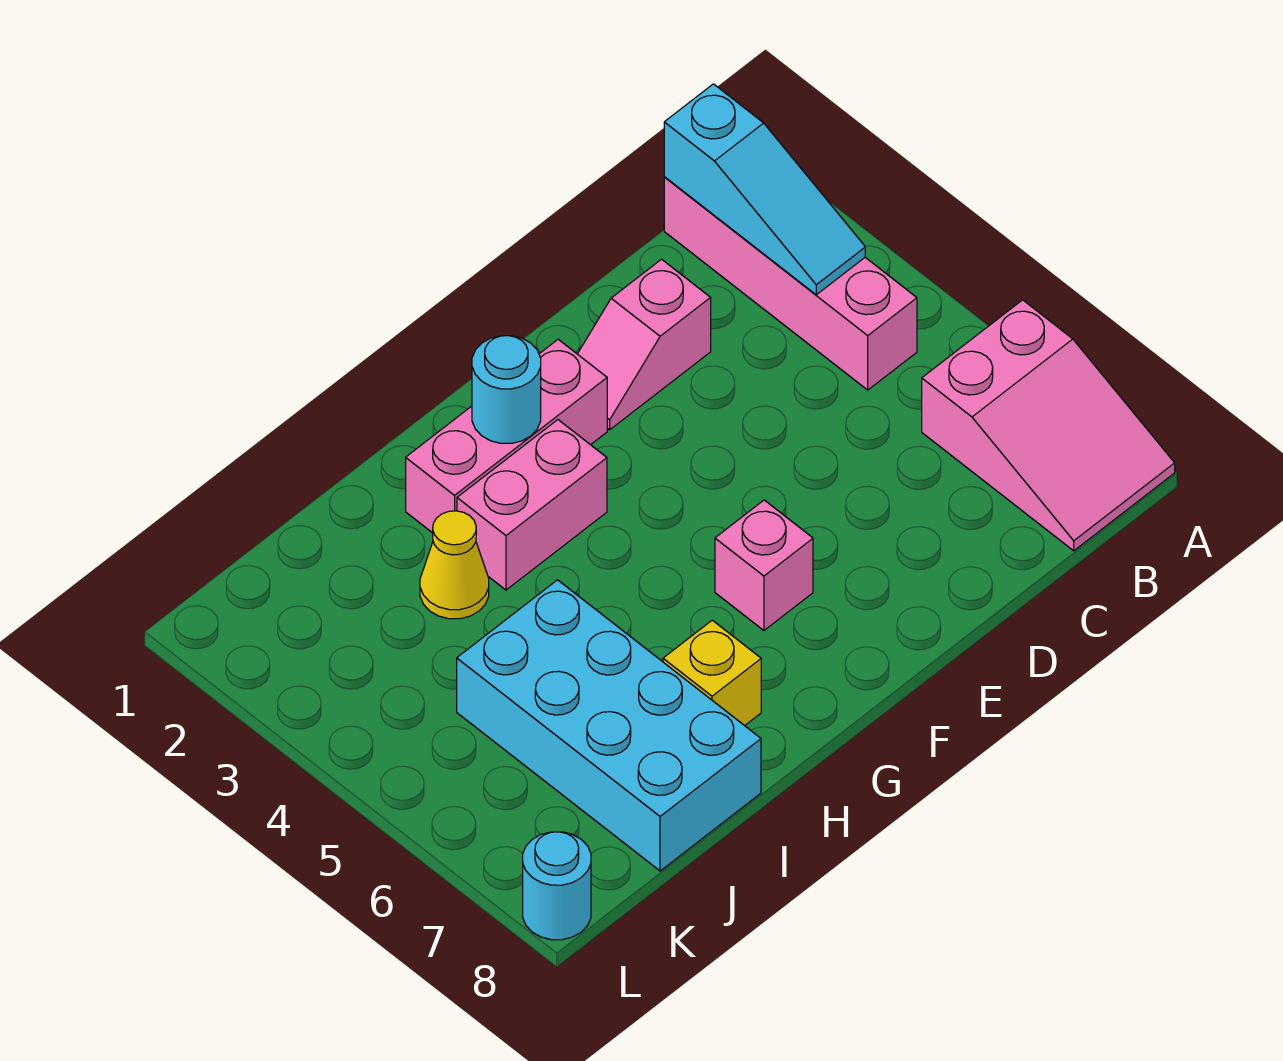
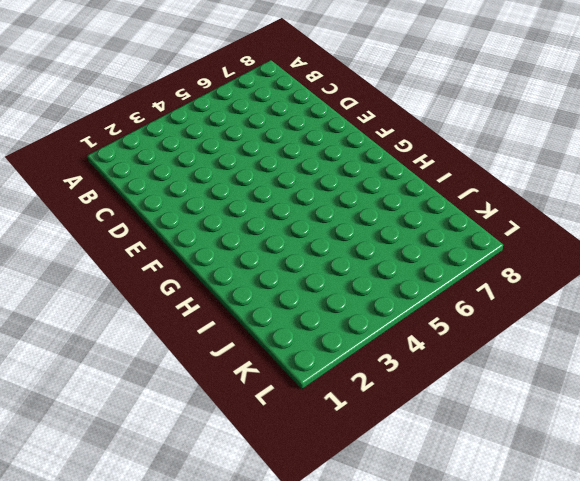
none -> pink 2x3 slope [922,300,1175,551]
none -> pink 1x4 brick [664,177,917,390]
none -> pink 1x2 slope [578,259,711,430]

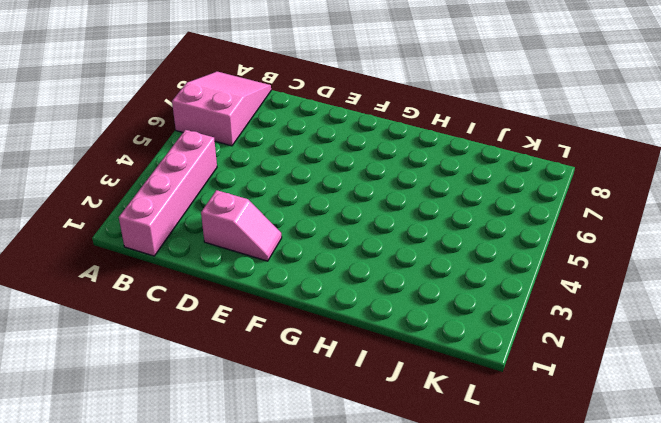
none -> pink 1x3 brick [406,339,607,533]
none -> pink 1x1 brick [715,500,813,630]
none -> pink 1x2 brick [457,420,607,590]

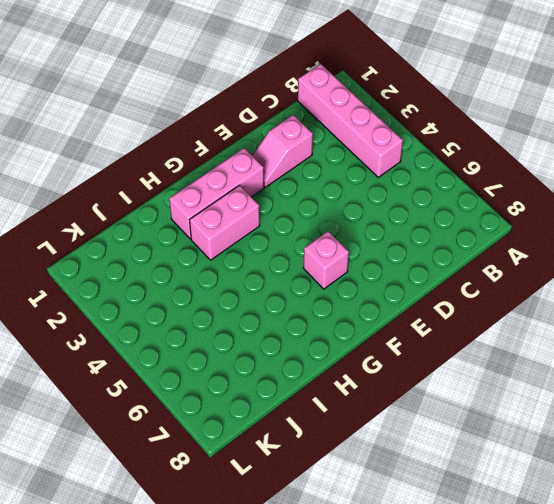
none -> pink 2x3 slope [922,300,1175,551]
none -> yellow 1x1 brick [663,620,761,726]
none -> yellow 1x1 cone [420,511,489,619]

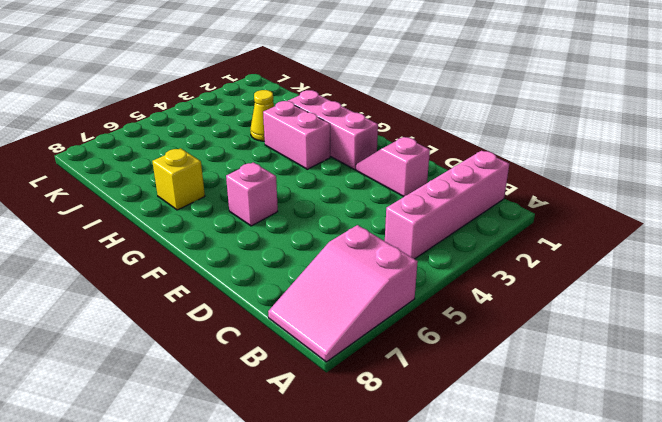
none -> cyan 2x4 brick [457,580,761,871]
none -> cyan 1x1 round brick [523,832,591,940]
none -> cyan 1x3 slope [664,84,865,295]

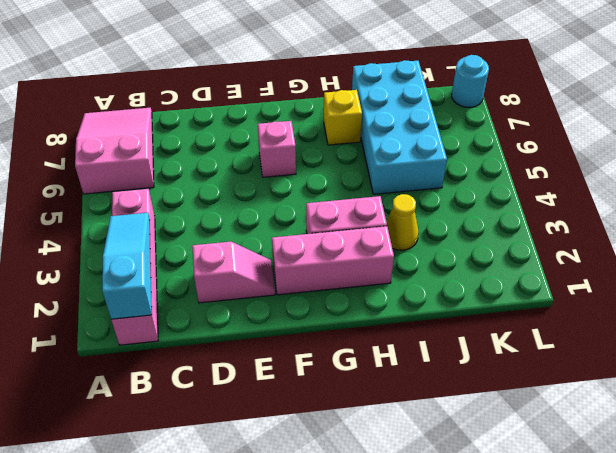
none -> cyan 1x1 round brick [472,336,541,443]

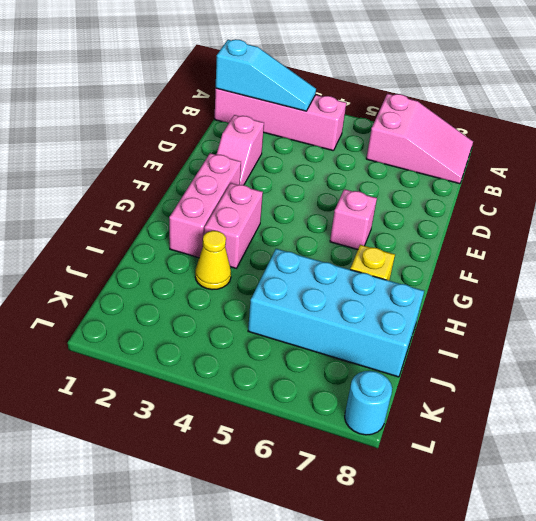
none -> cyan 1x1 round brick [472,336,541,443]

